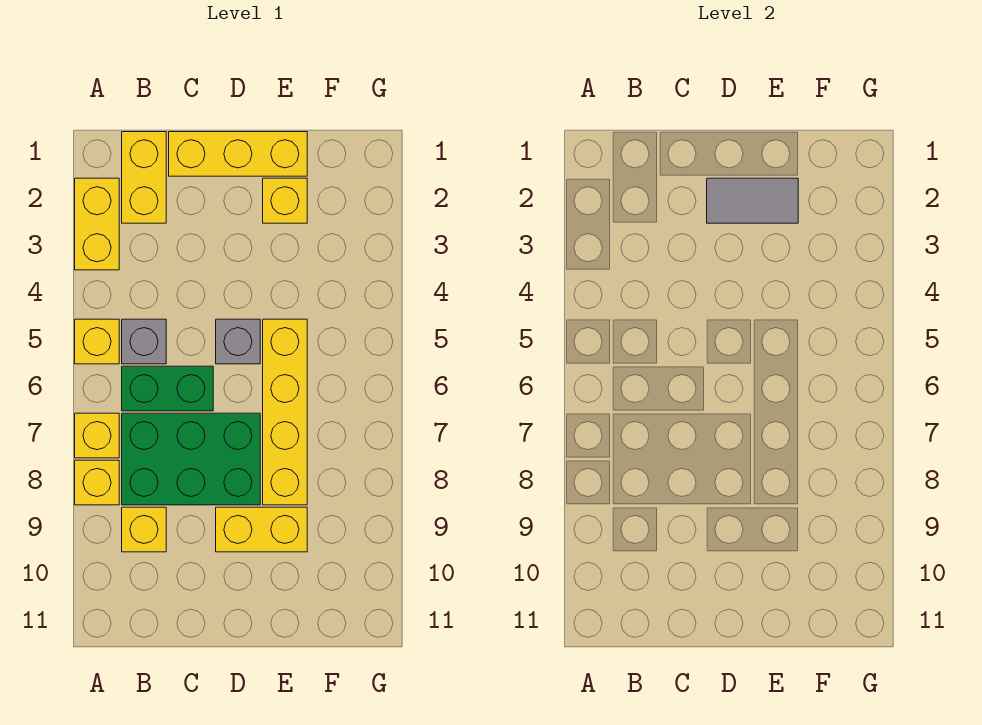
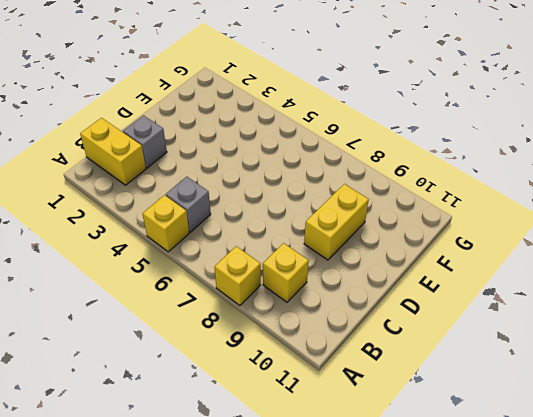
grey 1x1 brick [123,115,167,168] -> grey 1x1 brick moved to [216,319,260,364]
none -> yellow 1x2 brick [75,178,119,270]
none -> yellow 1x1 brick [75,413,119,458]
none -> green 1x2 brick [122,366,213,411]

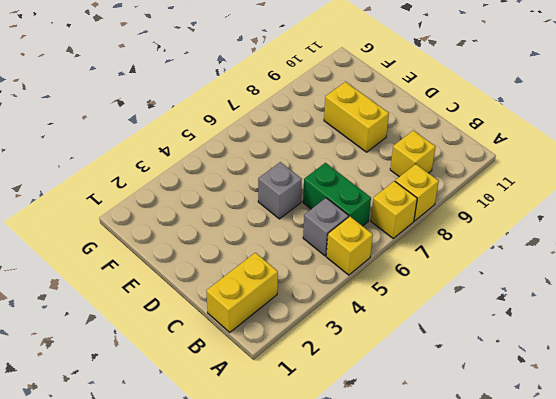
none -> yellow 1x2 brick [75,178,119,270]
none -> green 2x3 brick [122,413,260,505]
none -> yellow 1x3 brick [169,132,307,176]

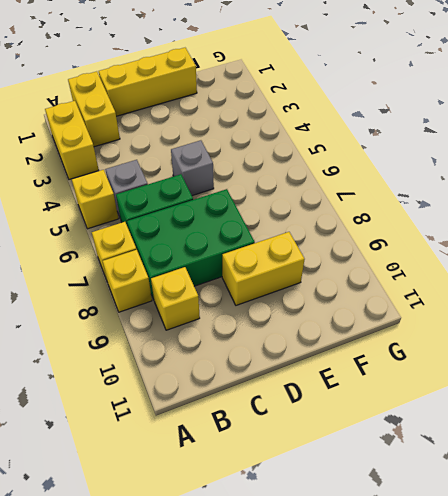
none -> yellow 1x1 brick [263,178,307,223]
none -> yellow 1x4 brick [263,319,307,505]
none -> grey 1x2 tile [707,178,798,223]

